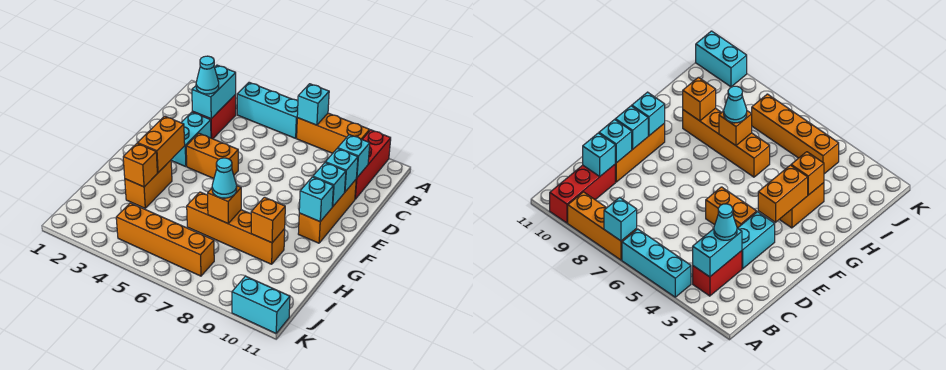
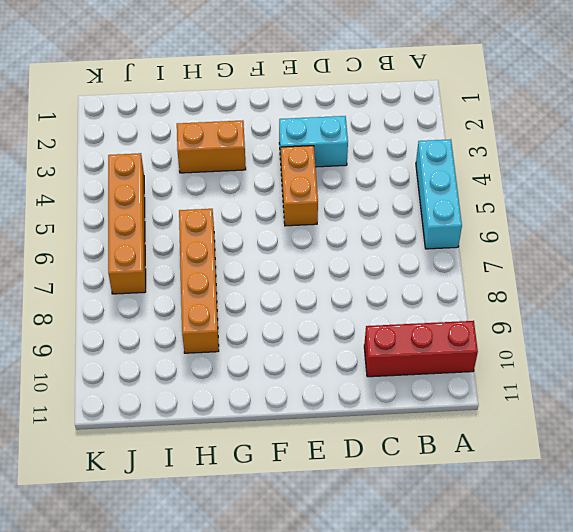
none -> orange 1x3 brick [297,113,370,153]
none -> red 1x2 brick [192,94,236,139]
none -> orange 1x3 brick [298,180,356,243]

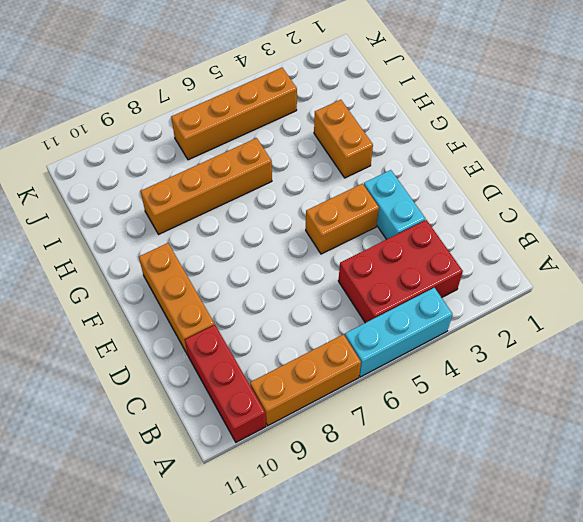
red 2x3 brick [338,220,463,323] -> red 1x2 brick [192,94,236,139]
none -> cyan 1x2 brick [232,276,290,333]
none -> cyan 1x1 brick [297,84,329,125]
none -> cyan 1x2 brick [192,65,236,119]

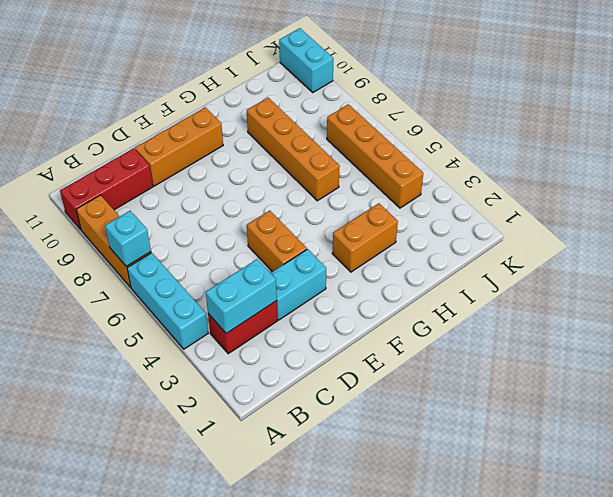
none -> cyan 1x1 brick [338,135,370,178]
none -> cyan 1x1 brick [325,148,358,192]
none -> cyan 1x1 brick [313,163,346,206]

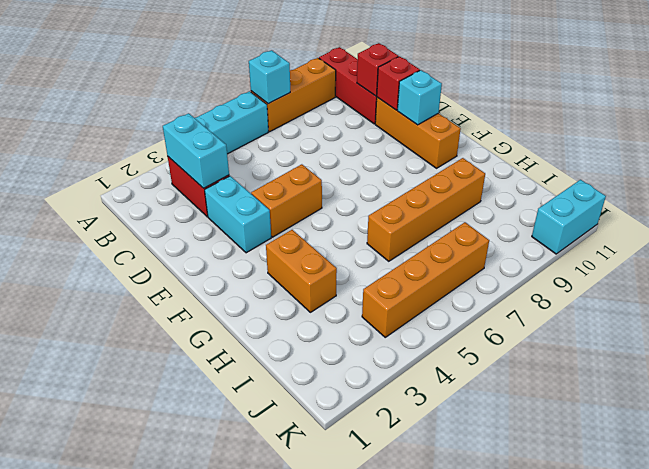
red 1x1 brick [357,43,398,96] -> cyan 1x1 brick [338,135,370,178]
red 1x1 brick [377,56,420,110] -> cyan 1x1 brick [325,148,358,192]
none -> orange 1x2 brick [138,116,185,173]
none -> cyan 1x1 brick [299,177,333,222]
none -> orange 1x1 brick [123,143,157,187]

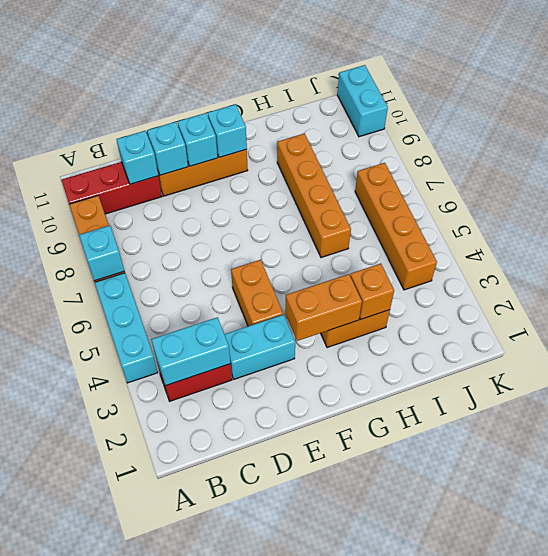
none -> orange 1x1 brick [208,186,241,223]
none -> orange 1x1 brick [251,197,285,243]
none -> cyan 1x1 cone [196,56,219,94]

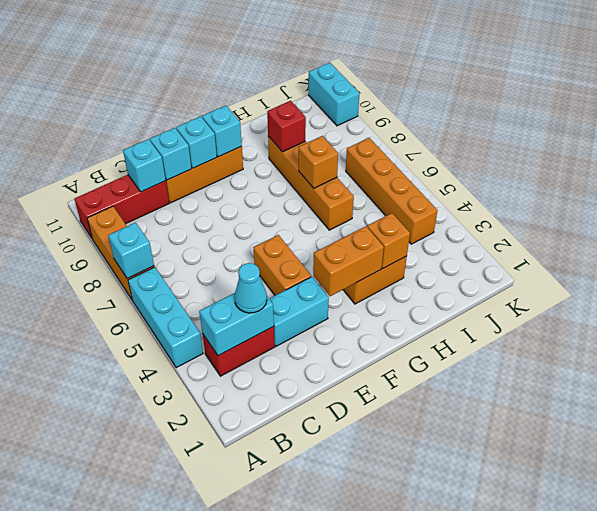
red 1x1 brick [267,101,306,152] -> orange 1x1 brick [251,197,285,243]
none -> cyan 1x1 cone [212,158,237,198]

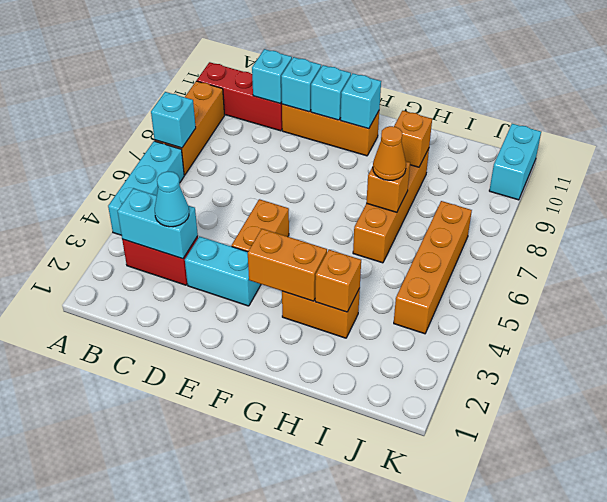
orange 1x1 cone [373,126,406,180] -> cyan 1x1 cone [212,158,237,198]

